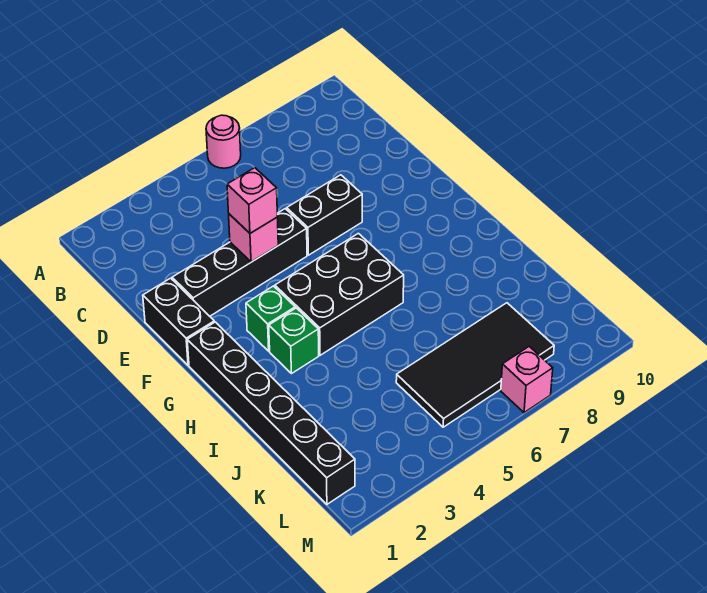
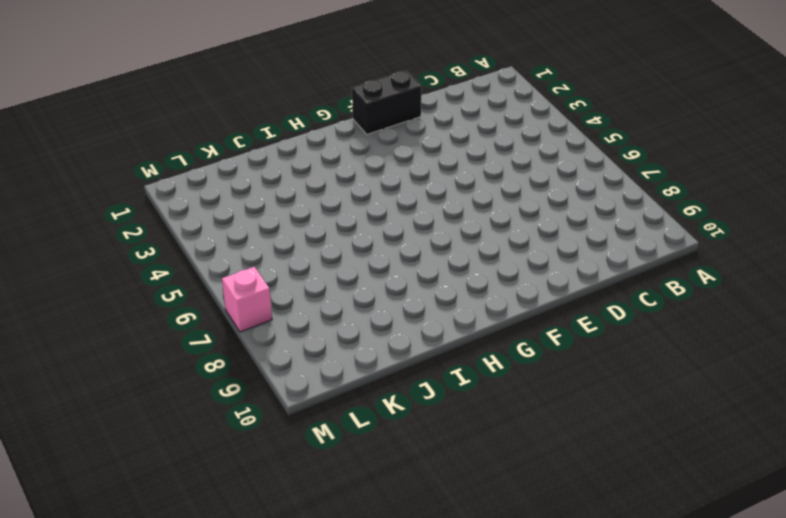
none -> pink 1x1 round brick [206,115,241,168]
none -> black 1x4 brick [172,209,307,316]
none -> black 1x2 brick [287,175,362,255]

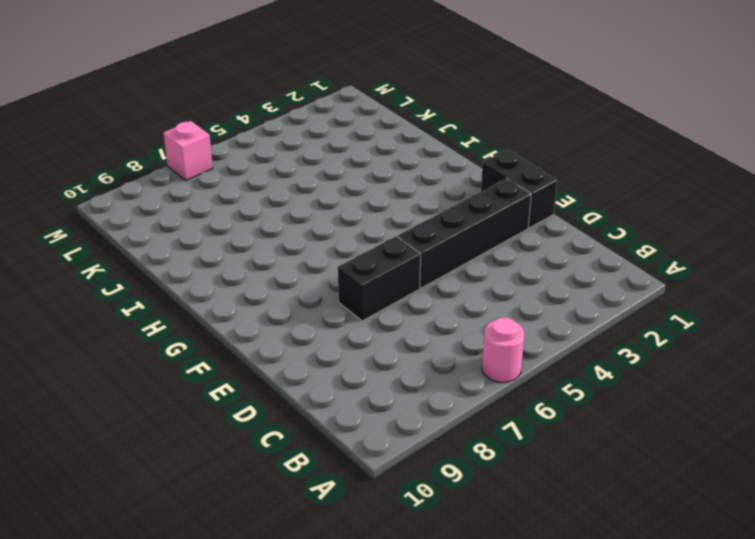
none -> black 1x6 brick [187,322,355,504]
none -> green 1x1 brick [246,286,295,351]
none -> black 2x3 brick [275,233,404,355]

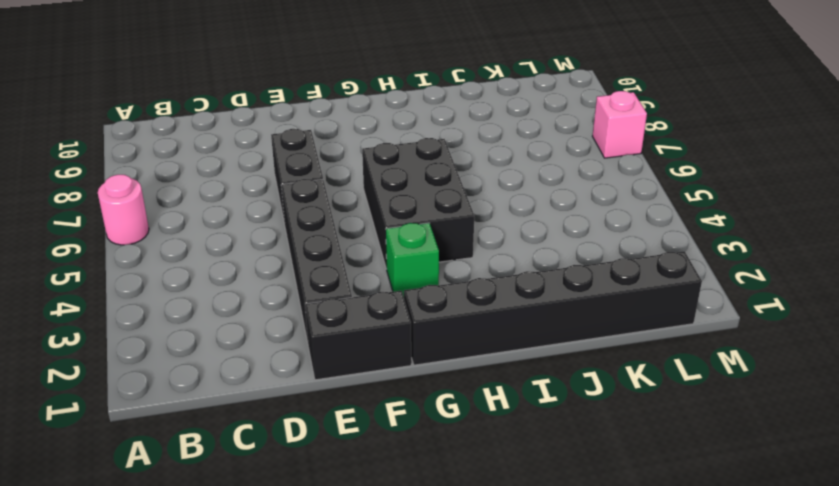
none -> green 1x1 brick [269,308,319,374]
none -> black 2x4 tile [396,303,554,427]
none -> pink 1x1 brick [229,214,278,262]

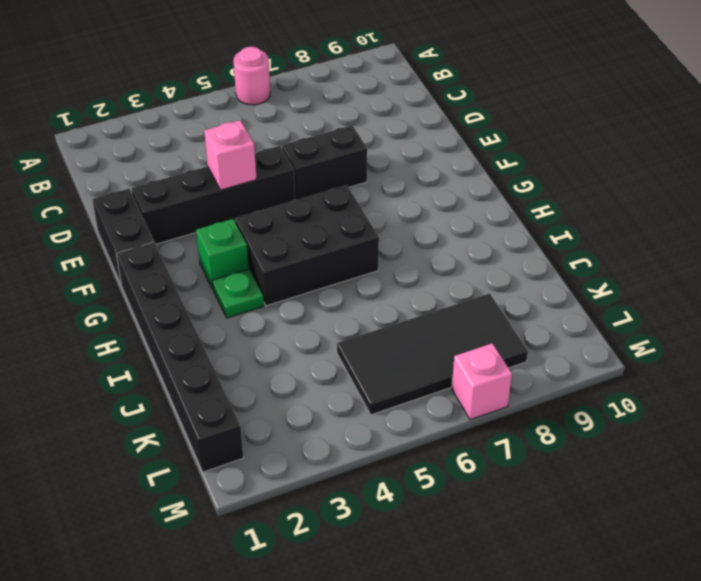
green 1x1 plate [212,269,264,318] -> green 1x1 brick [269,308,319,374]
none -> pink 1x1 brick [227,168,277,233]

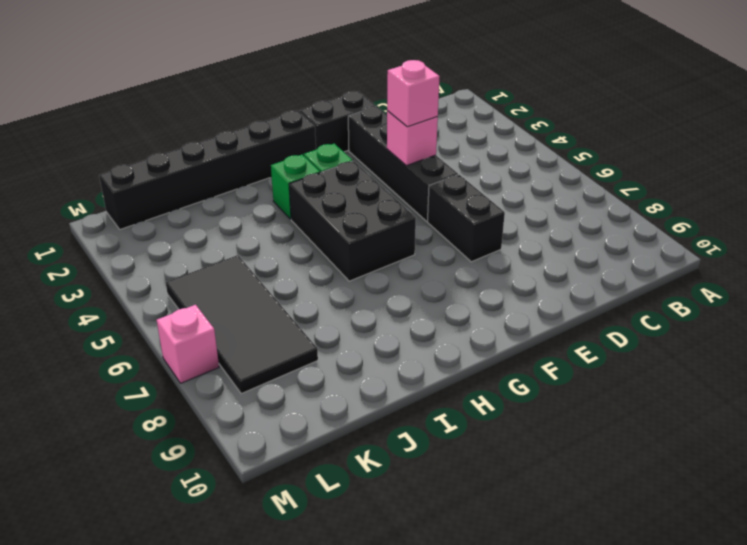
none -> pink 1x1 round brick [206,115,241,168]

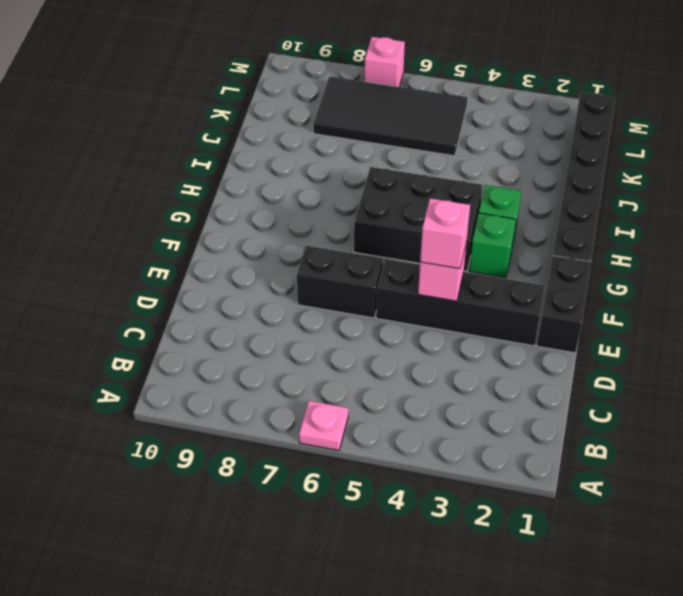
pink 1x1 plate [299,401,348,450] -> pink 1x1 round brick [206,115,241,168]

